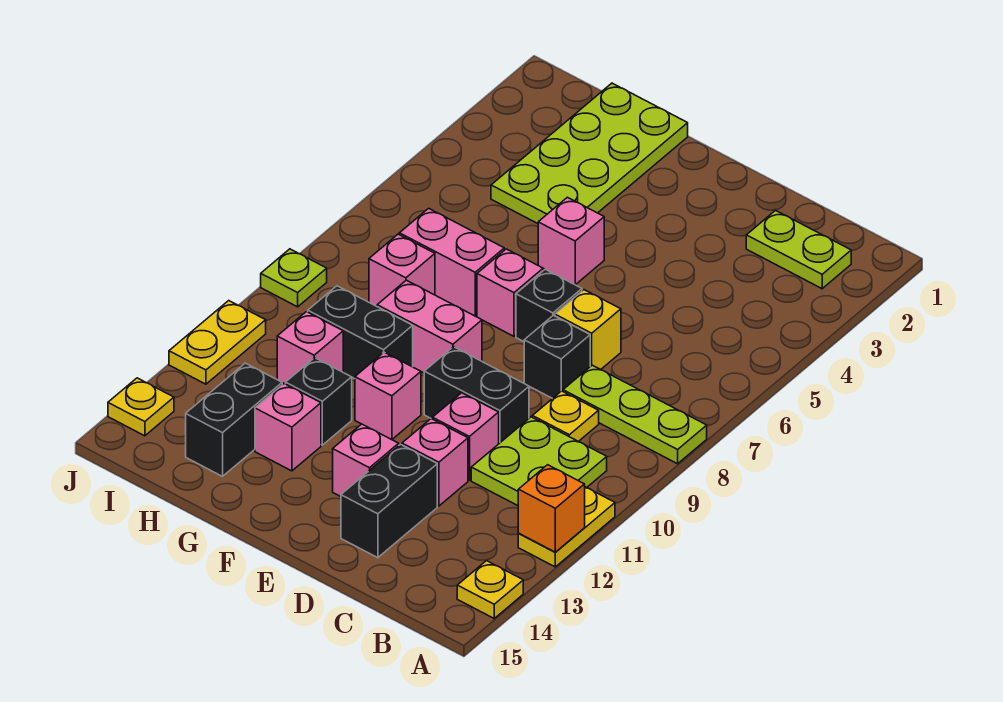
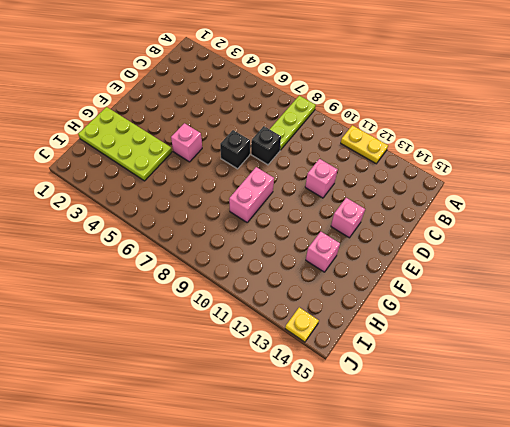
none -> yellow 1x1 plate [457,561,523,618]
none -> lime 1x2 plate [746,211,851,289]
none -> lime 2x2 plate [471,417,607,506]
none -> yellow 1x1 plate [532,391,599,442]

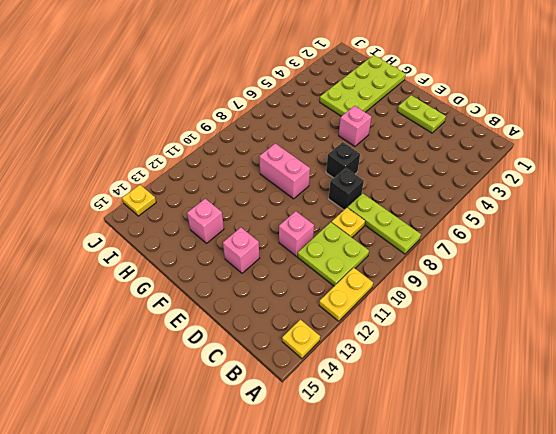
lime 1x2 plate [397,95,446,133] -> lime 1x2 plate moved to [746,211,851,289]
none -> yellow 1x1 brick [555,290,621,370]
none -> black 1x2 brick [424,347,529,443]
none -> pink 1x1 brick [402,419,468,506]
none -> black 1x2 brick [341,444,437,558]

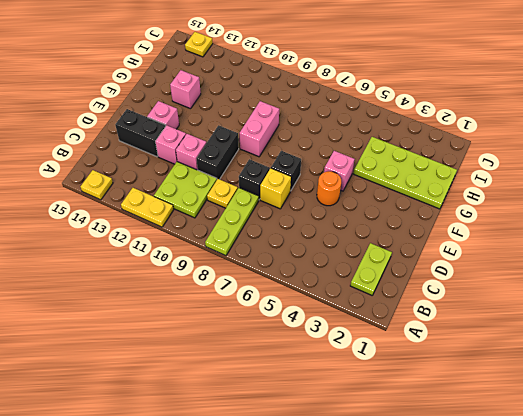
orange 1x1 round brick [317,171,341,206] -> none
none -> pink 1x1 brick [477,249,543,336]
none -> pink 1x1 brick [355,352,421,440]
none -> pink 1x2 brick [399,208,504,316]
none -> black 1x2 brick [308,286,413,379]

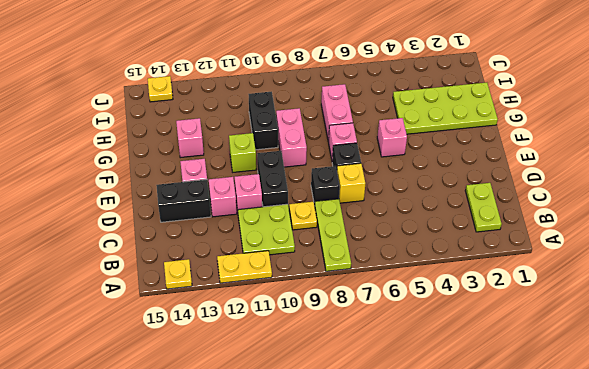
lime 1x1 brick [229,133,256,172] -> pink 1x1 brick [355,352,421,440]
none -> black 1x1 brick [286,358,352,445]
none -> pink 1x1 brick [369,234,435,306]
none -> pink 1x1 brick [277,312,343,384]
none -> black 1x2 brick [186,363,282,476]

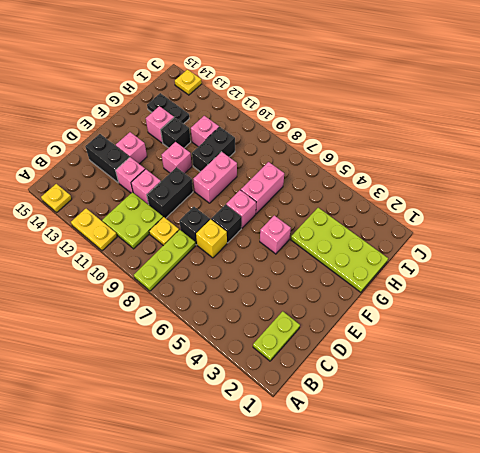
black 1x2 plate [147,93,189,124] -> black 1x2 brick [186,363,282,476]
none -> pink 1x1 brick [369,234,435,306]
none -> lime 1x1 plate [261,249,327,307]
none -> yellow 1x2 plate [169,301,266,384]
none -> orange 1x1 brick [518,465,585,552]

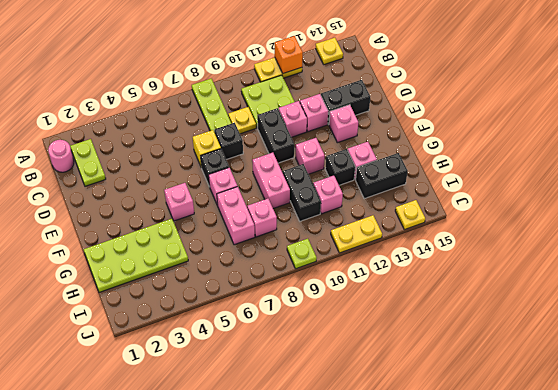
pink 1x1 round brick [48,140,74,172] -> none

